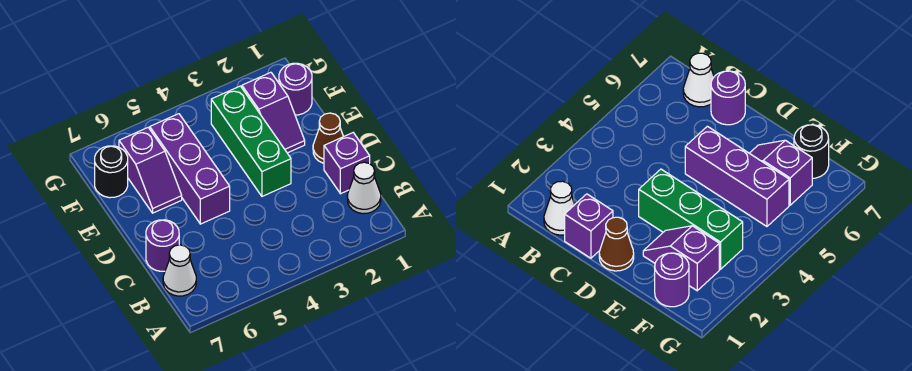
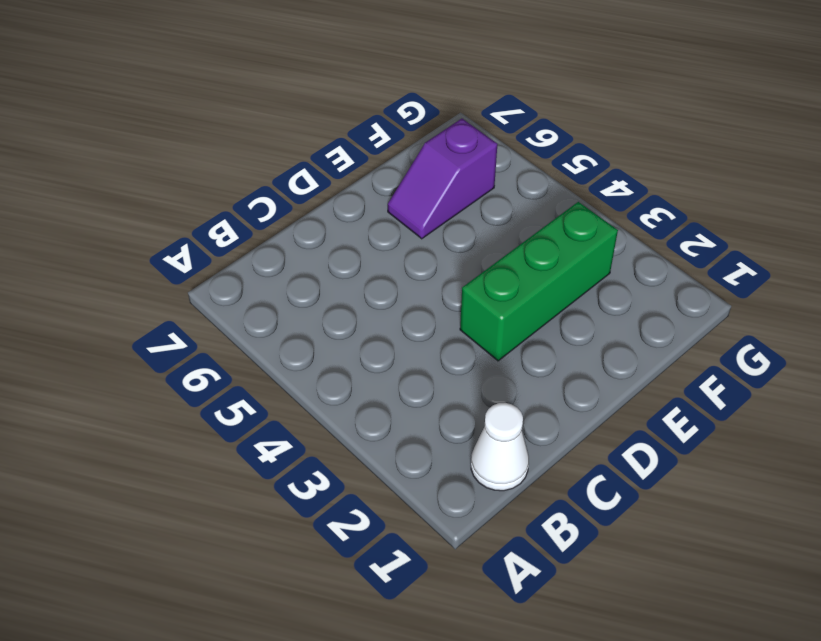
none -> white 1x1 cone [163,245,196,296]
none -> purple 1x1 brick [324,133,370,194]

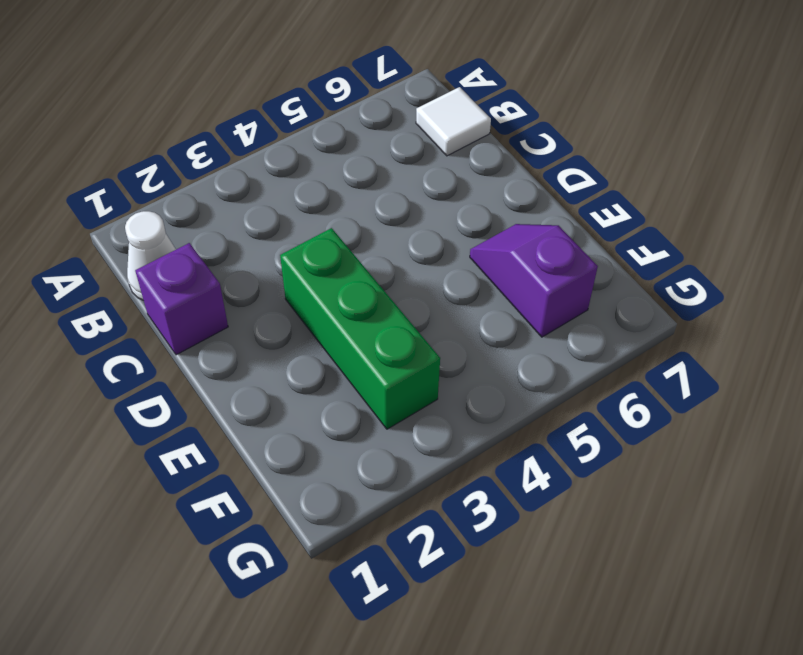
white 1x1 tile [416,87,491,156] -> white 1x1 cone [163,245,196,296]
none -> purple 1x1 round brick [146,220,179,271]
none -> brown 1x1 cone [313,113,343,163]

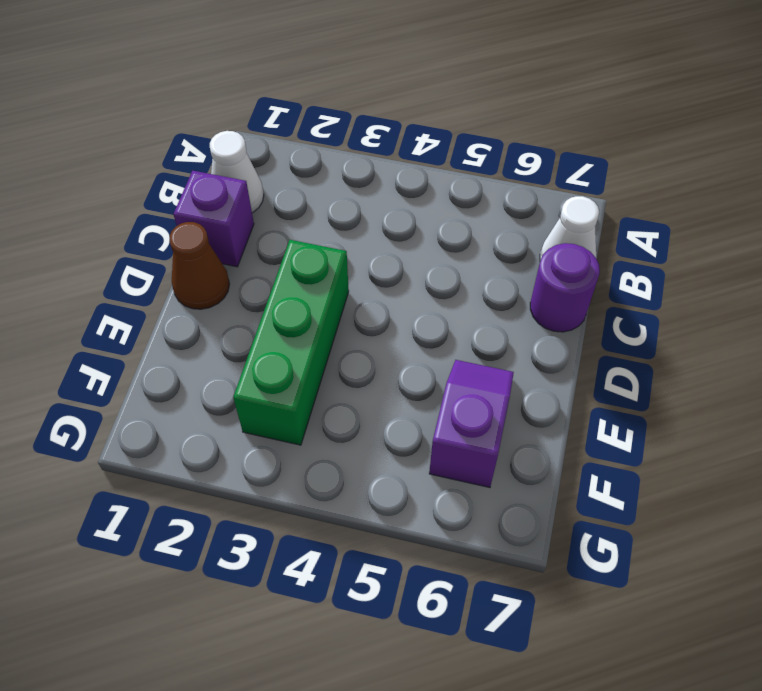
none -> purple 1x3 brick [150,114,230,224]
none -> purple 1x2 slope [242,72,305,153]

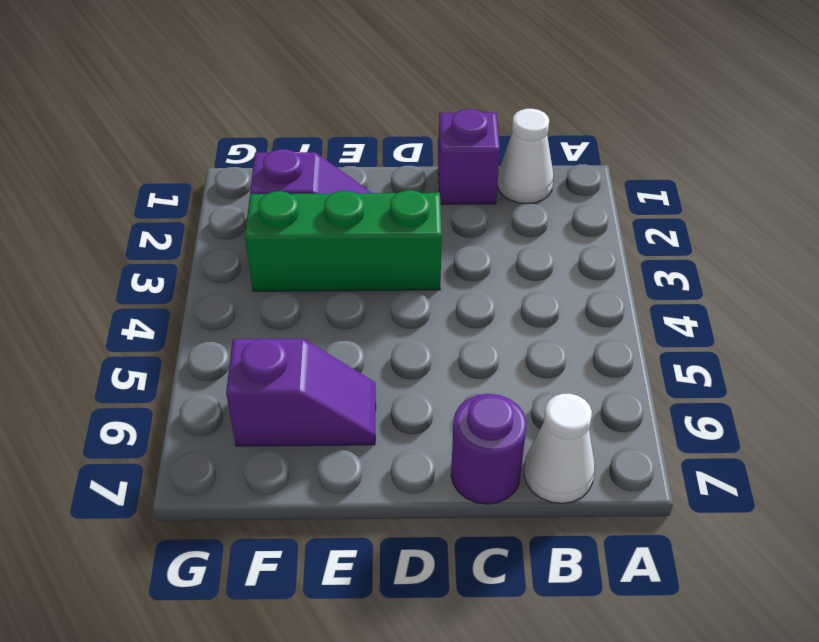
none -> brown 1x1 cone [313,113,343,163]
none -> purple 1x3 brick [150,114,230,224]

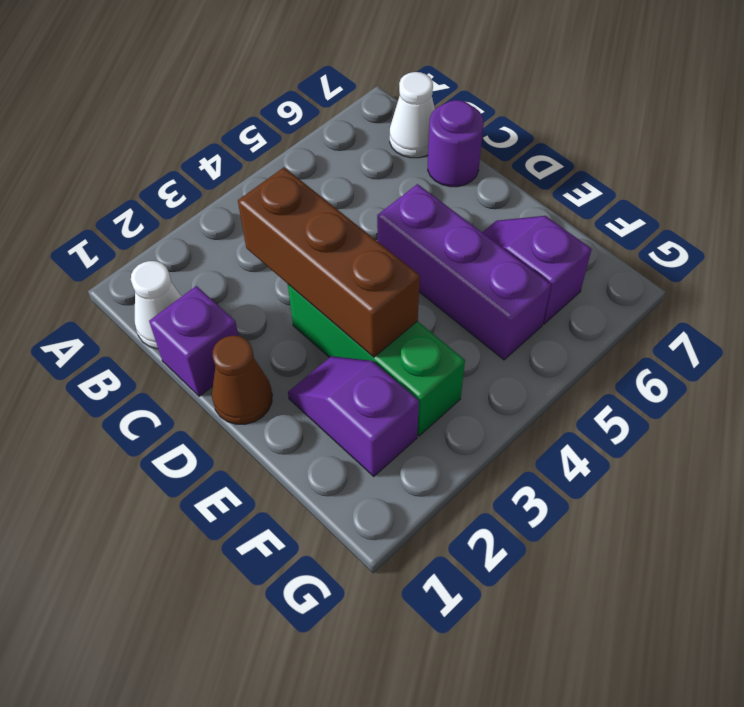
brown 1x3 brick [238,167,420,357] -> none
none -> purple 1x1 round brick [279,63,312,115]
none -> black 1x1 round brick [95,146,128,198]

